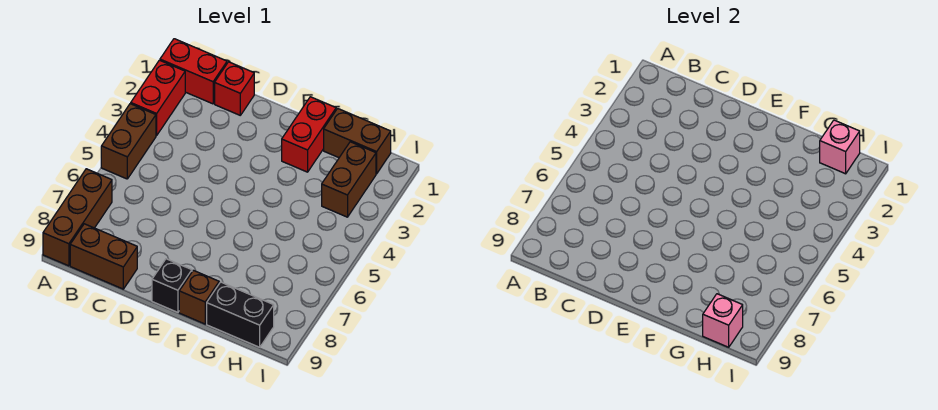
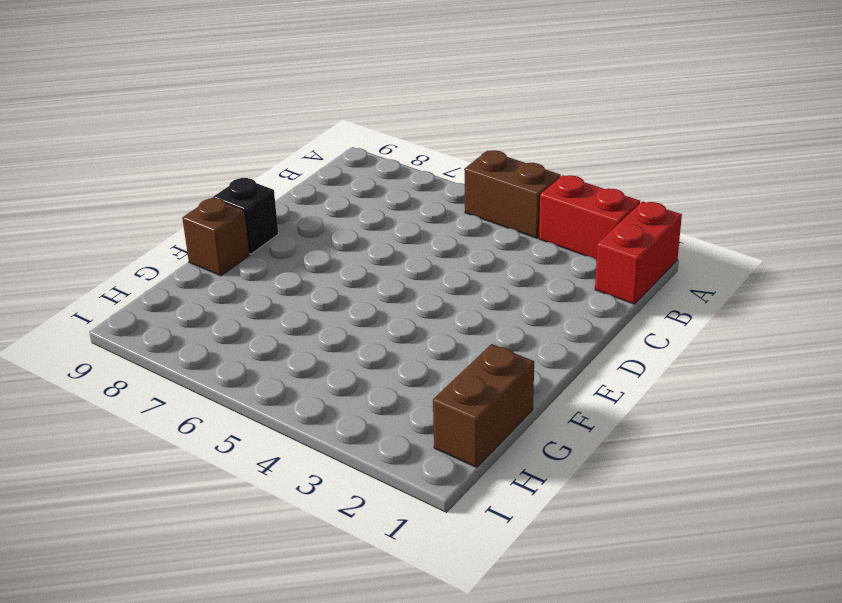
none -> brown 1x3 brick [43,169,112,266]
none -> brown 1x2 brick [70,224,137,289]
none -> red 1x1 brick [215,62,254,115]

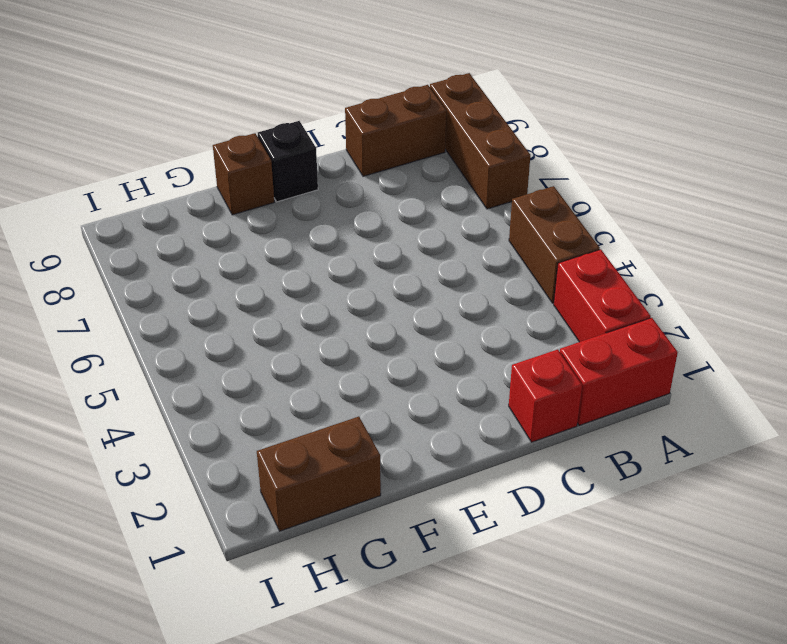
none -> red 1x2 brick [282,97,336,172]
none -> black 1x2 brick [207,282,274,347]
none -> brown 1x2 brick [322,142,376,217]

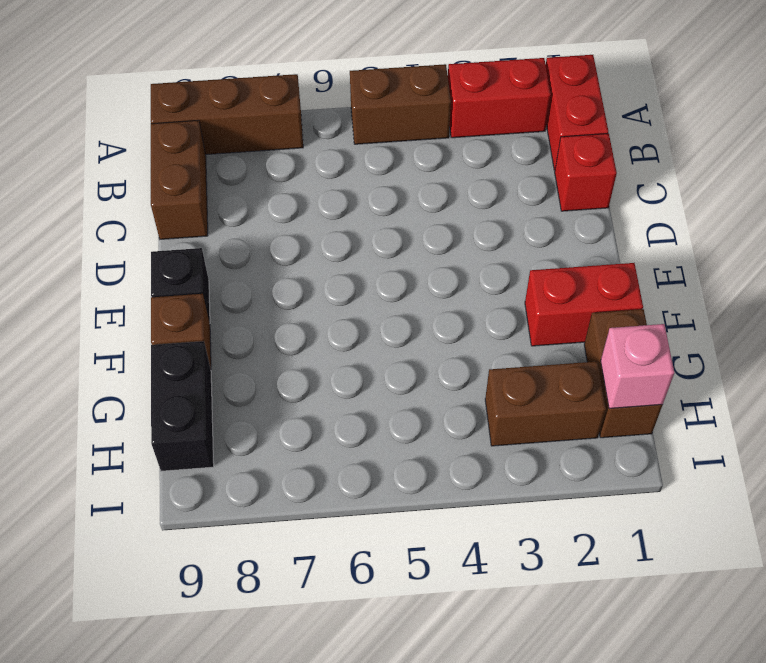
none -> pink 1x1 brick [703,294,743,347]

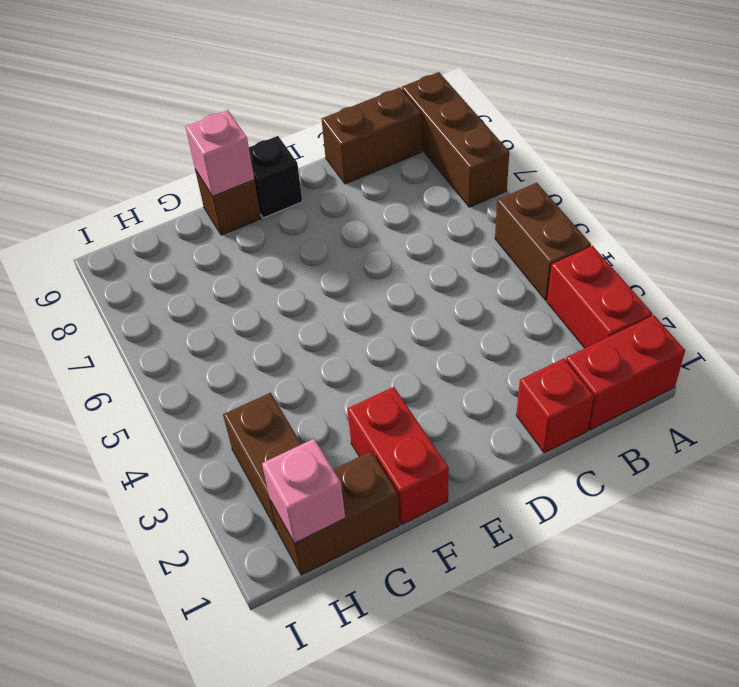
pink 1x1 brick [185,110,254,196] -> pink 1x1 brick moved to [703,294,743,347]
none -> black 1x2 brick [207,282,274,347]

